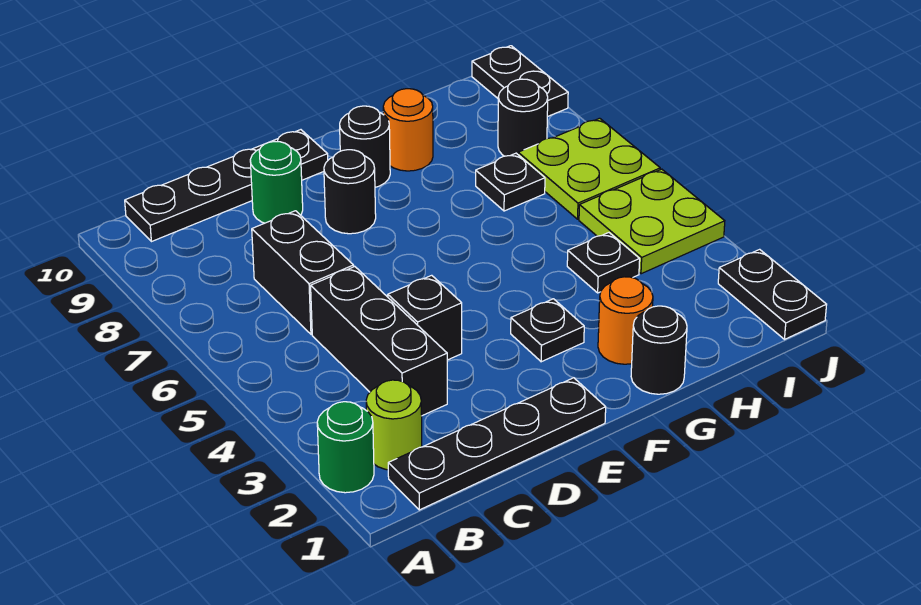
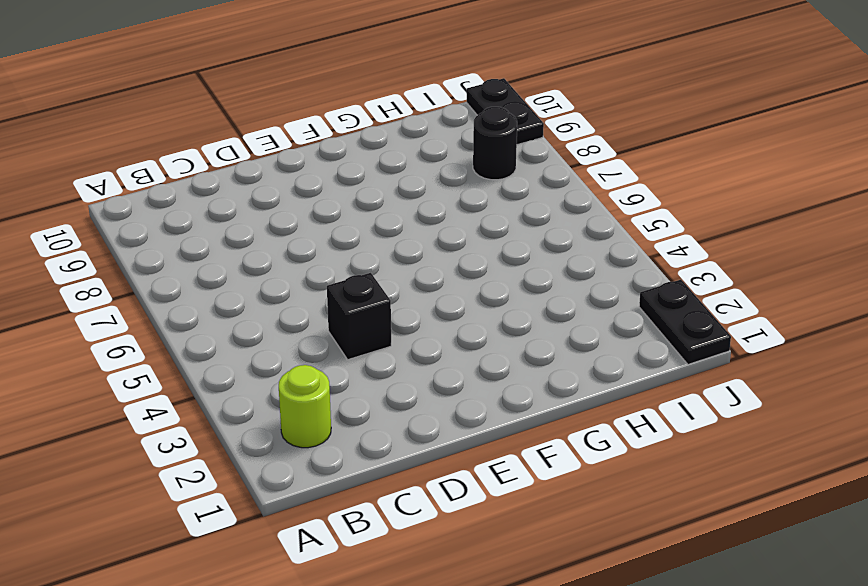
none -> green 1x1 round brick [317,402,374,493]
none -> black 1x4 plate [388,378,606,510]
none -> black 1x4 plate [125,130,328,242]

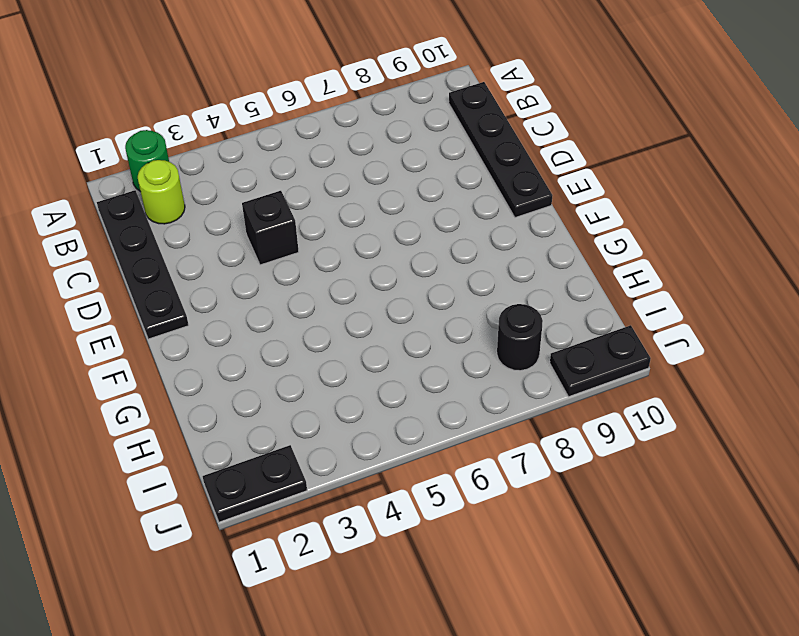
none -> black 1x3 brick [311,267,447,416]
none -> black 1x2 brick [252,211,354,334]
none -> green 1x1 round brick [250,142,303,223]

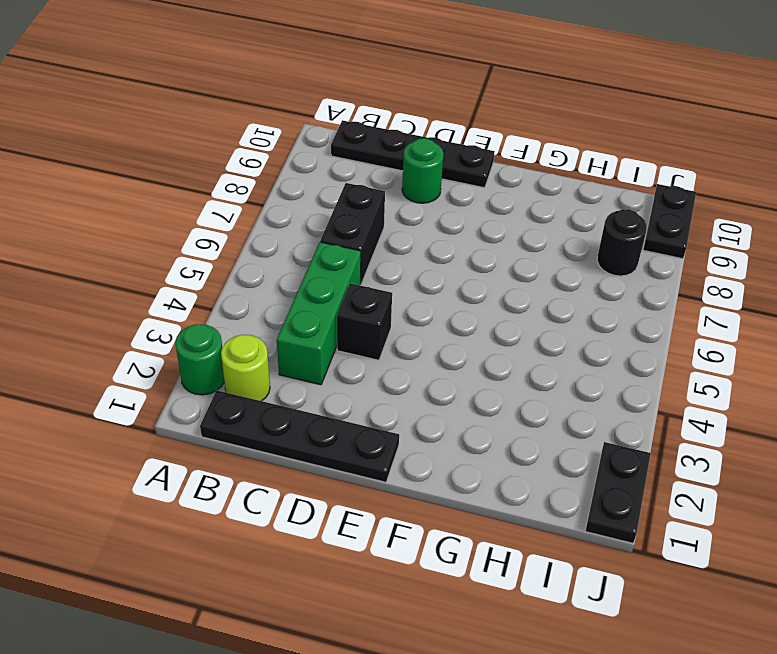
green 1x3 brick [277,242,361,385] -> black 1x3 brick [311,267,447,416]
none -> black 1x1 round brick [324,150,376,234]
none -> black 1x1 plate [511,299,584,362]
none -> black 1x1 round brick [340,106,390,187]

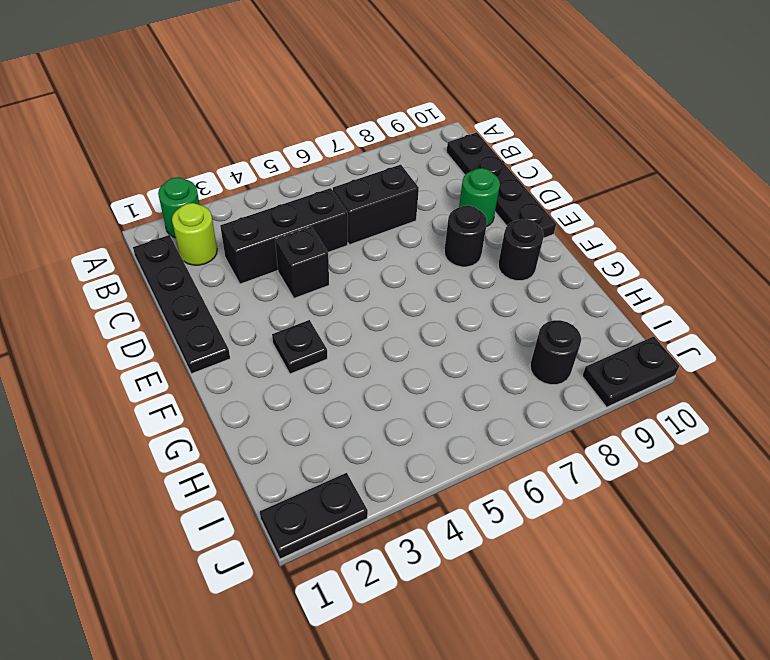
none -> black 1x1 round brick [631,306,687,394]
none -> orange 1x1 round brick [598,277,653,364]
none -> orange 1x1 round brick [383,89,433,171]

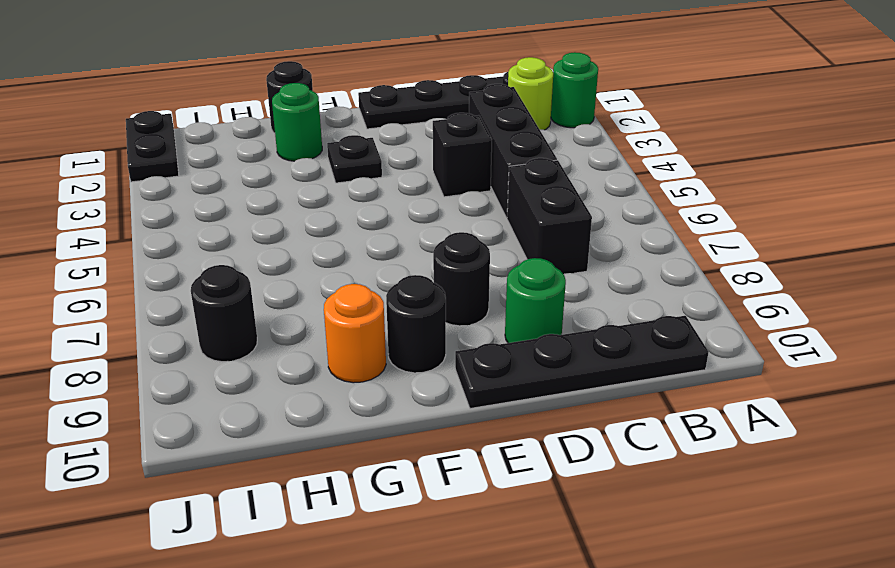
green 1x1 round brick [272,83,322,161] -> orange 1x1 round brick [598,277,653,364]
none -> black 1x1 plate [567,233,640,293]
none -> black 1x1 plate [476,153,545,211]
none -> lime 2x2 plate [579,169,725,274]

